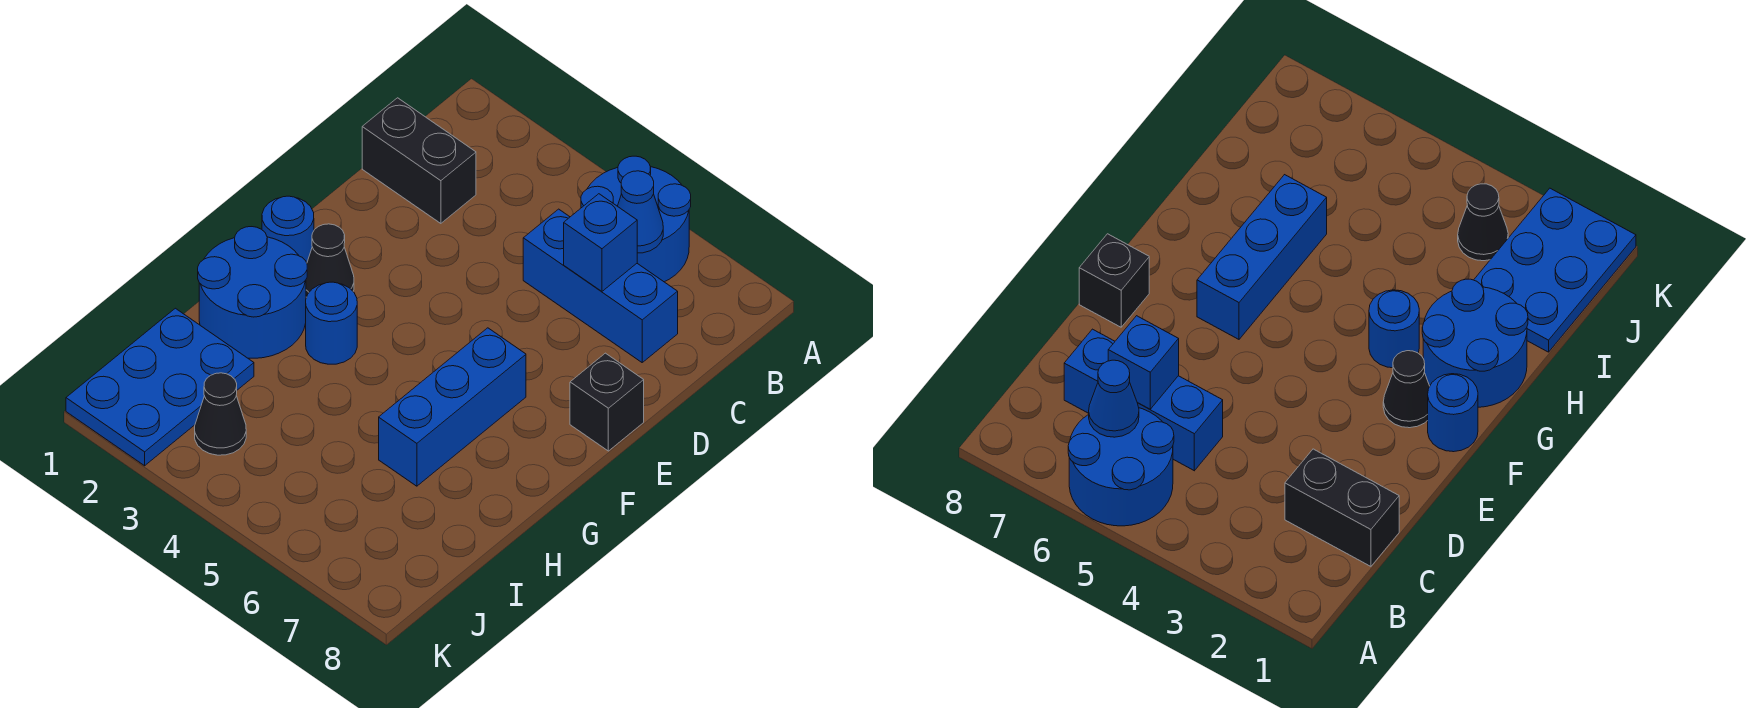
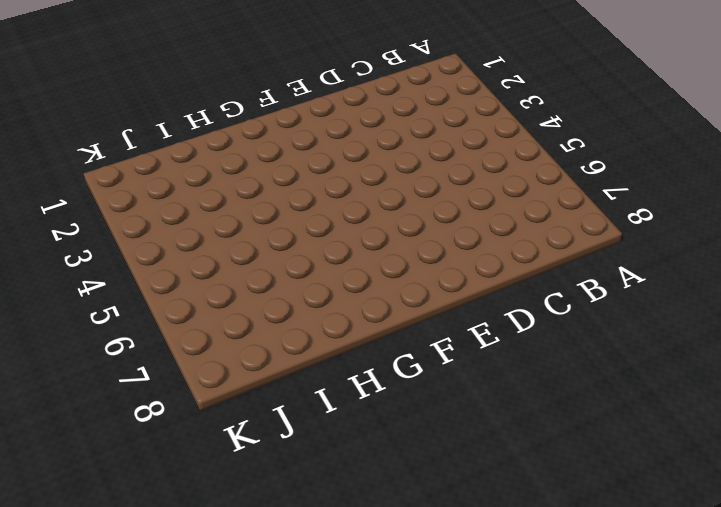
none -> blue 2x2 round brick [581,156,691,282]
none -> black 1x2 brick [362,98,476,223]
none -> blue 1x3 brick [523,209,678,362]

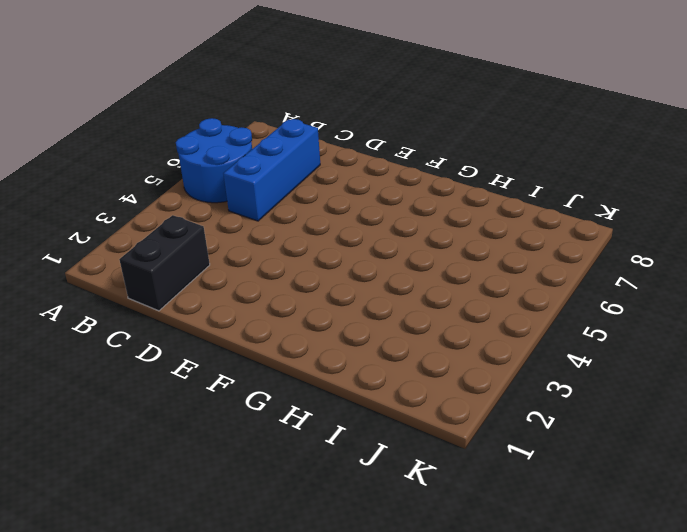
none -> black 1x1 brick [570,353,644,451]
none -> blue 1x1 round brick [262,196,314,263]
none -> black 1x1 cone [306,224,354,297]

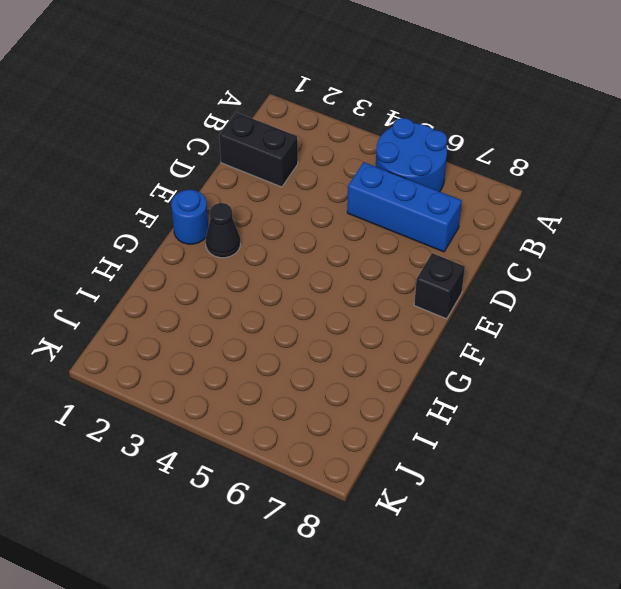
none -> blue 1x3 brick [379,328,526,486]
none -> blue 2x2 round brick [198,227,307,358]
none -> blue 1x1 round brick [306,282,357,364]

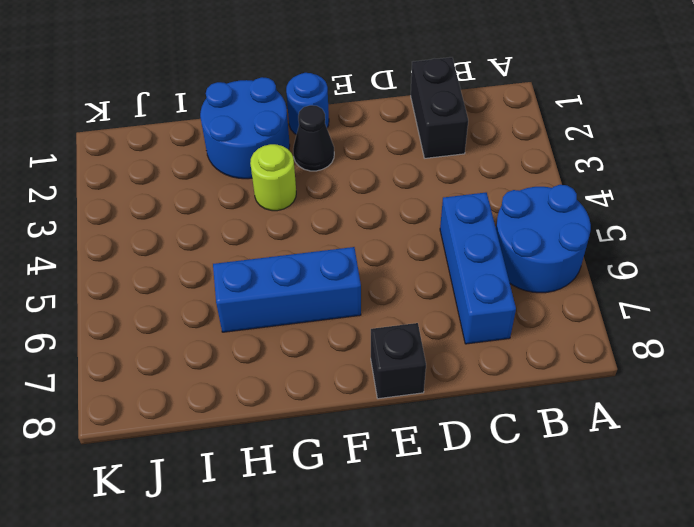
lime 1x1 round brick [250,144,296,211] -> blue 1x1 round brick [306,282,357,364]
none -> blue 2x3 plate [66,308,254,466]
none -> black 1x1 cone [195,373,246,455]
none -> blue 1x1 cone [618,171,663,253]

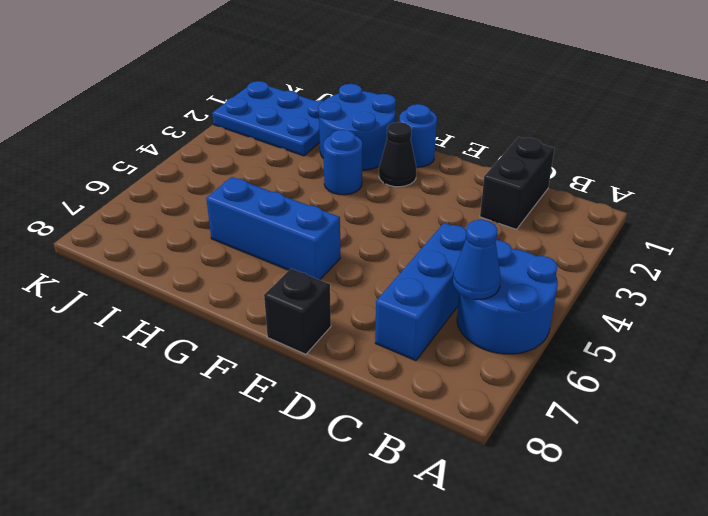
none -> black 1x1 cone [195,373,246,455]
none -> blue 1x1 brick [564,194,637,291]

